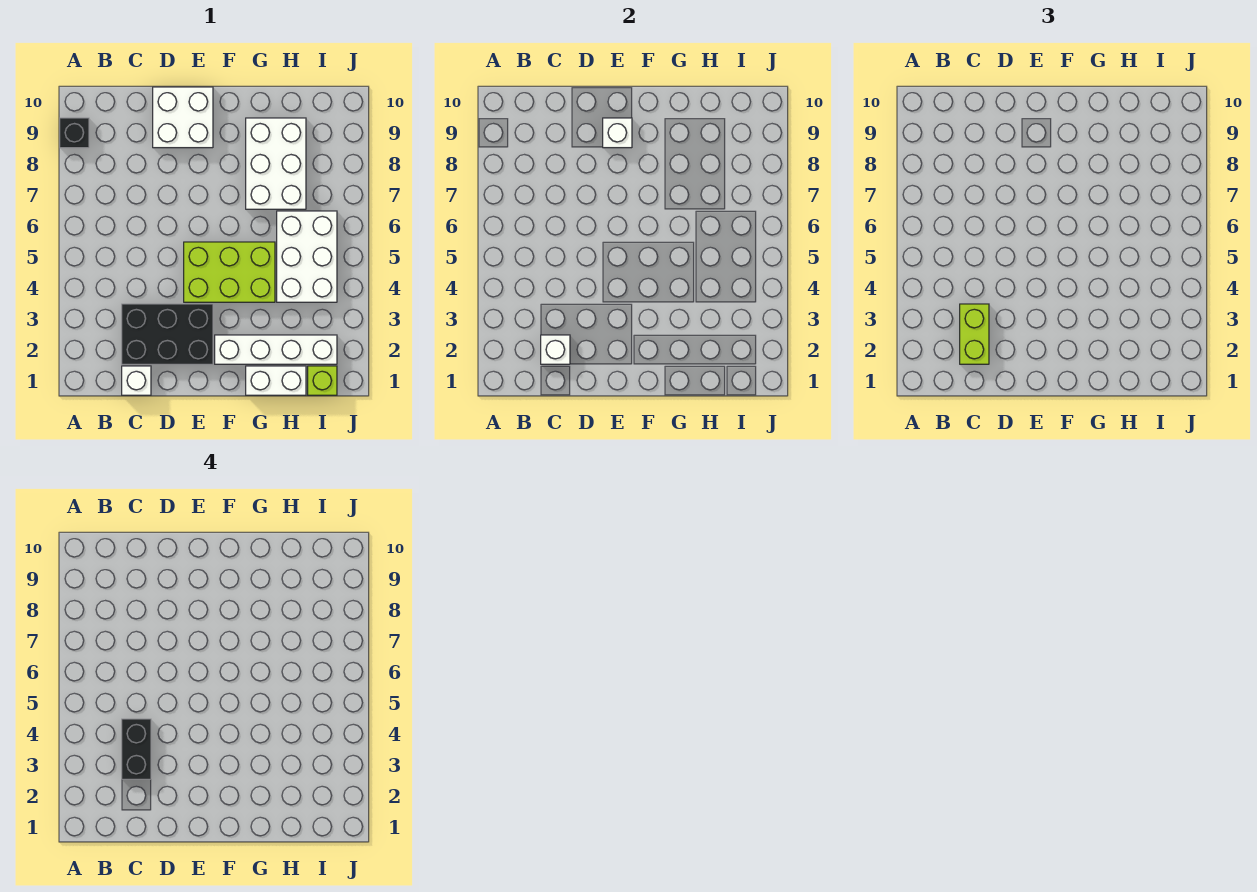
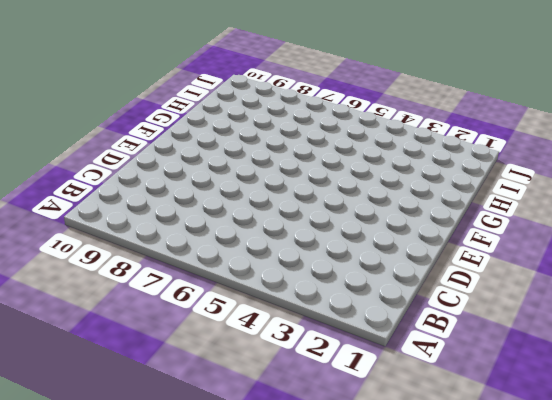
none -> black 1x1 brick [60,118,89,148]
none -> white 1x1 brick [122,366,151,395]
none -> black 2x3 brick [122,304,213,364]

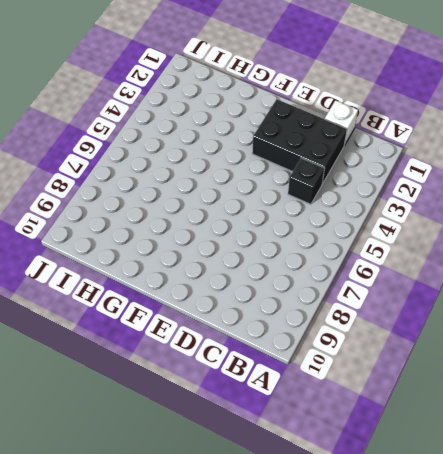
black 1x1 brick [288,158,324,204] -> black 1x1 brick moved to [60,118,89,148]
none -> white 2x2 brick [153,87,213,148]
none -> lime 2x3 brick [184,242,275,302]
none -> white 1x4 brick [215,335,337,364]

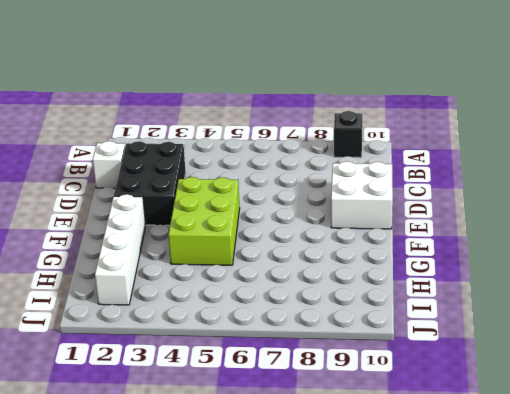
none -> white 1x2 brick [246,366,306,395]
none -> white 2x3 brick [246,118,306,209]
none -> white 2x3 brick [277,211,337,302]

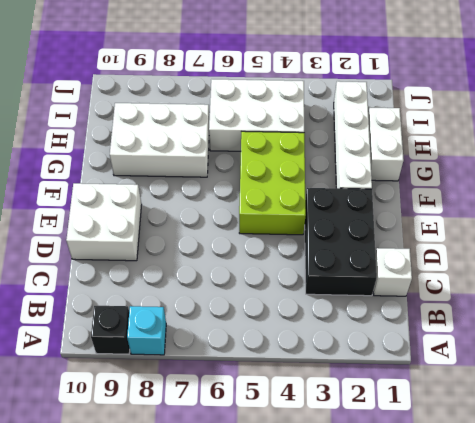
cyan 1x1 brick [127,306,166,355] -> none
none -> lime 1x1 brick [308,366,337,395]
none -> white 1x1 brick [541,335,570,364]
none -> white 1x1 brick [603,118,632,148]

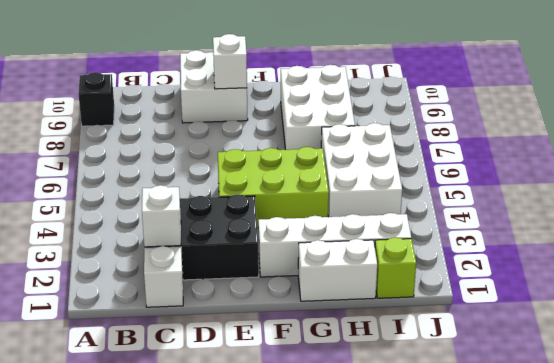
none -> lime 1x2 brick [960,304,989,364]
none -> black 1x2 brick [122,719,151,779]

